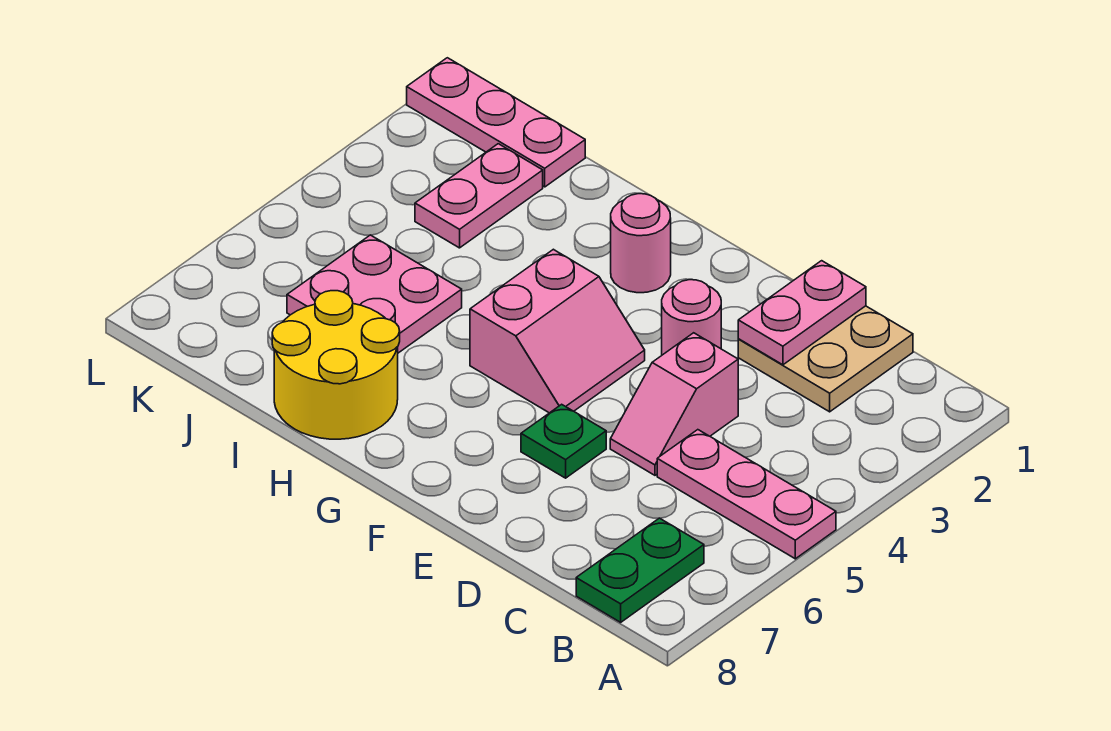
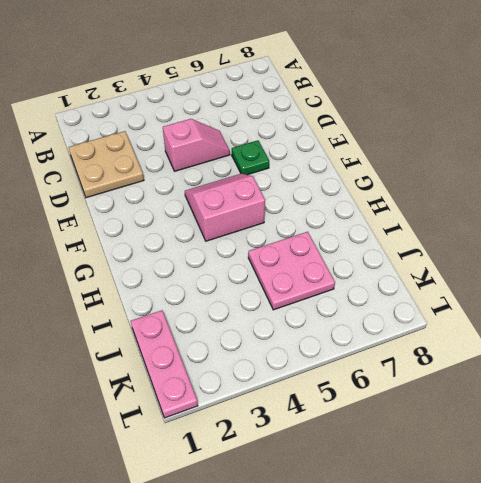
none -> pink 1x3 plate [657,430,836,559]
none -> green 1x2 plate [576,518,704,622]
none -> pink 1x1 round brick [662,280,721,355]

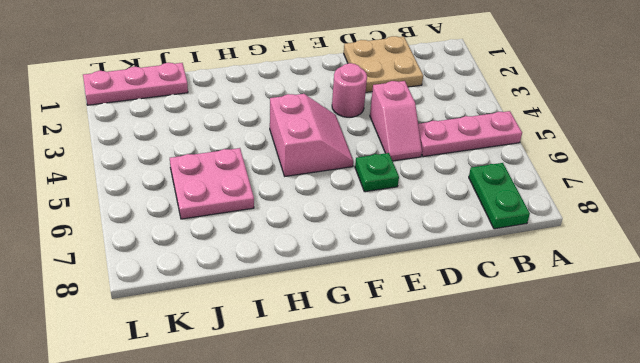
none -> pink 1x1 round brick [611,194,671,293]
none -> yellow 2x2 round brick [272,291,400,439]
none -> pink 1x2 plate [415,144,543,248]

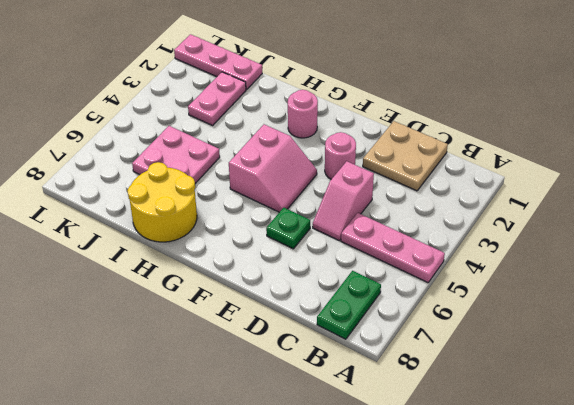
none -> pink 1x2 plate [738,261,866,365]

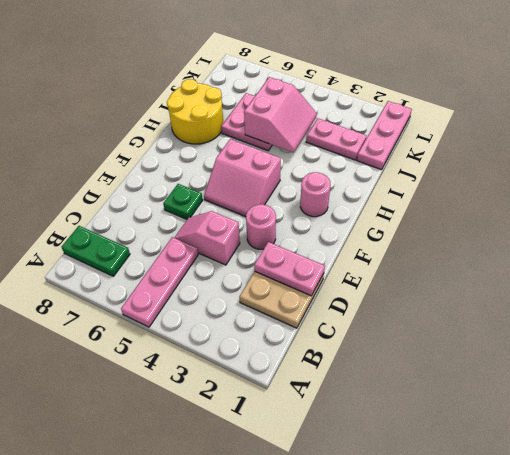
pink 2x2 slope [244,77,317,153] -> none

